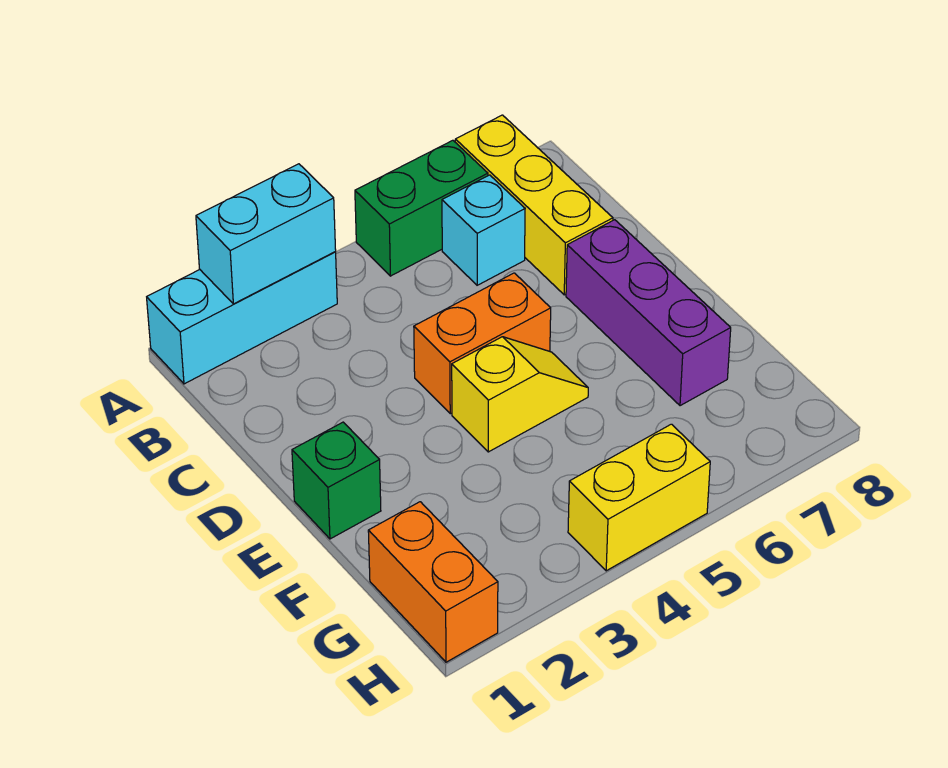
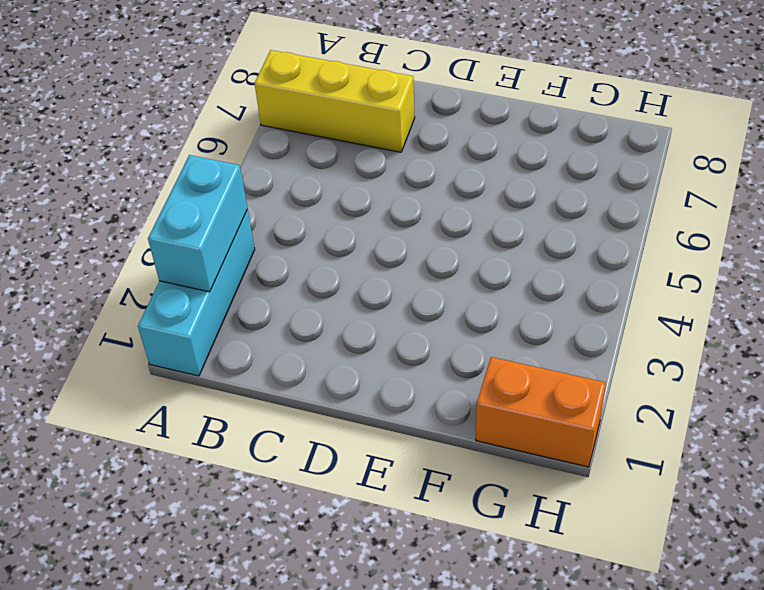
none -> green 1x2 brick [355,140,488,276]
none -> cyan 1x1 brick [442,175,525,285]

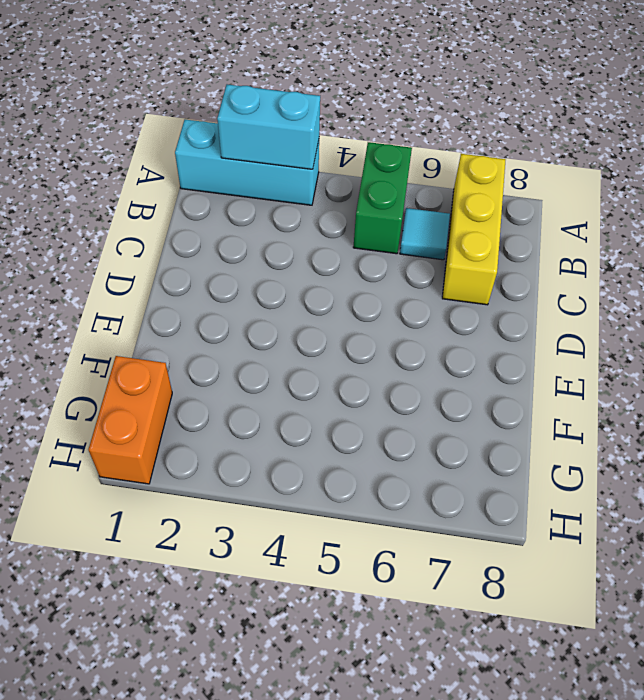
green 1x2 brick [353,142,412,254] -> green 1x2 brick turned to [355,140,488,276]
cyan 1x1 tile [400,208,450,260] -> cyan 1x1 brick [442,175,525,285]
none -> orange 1x2 brick [414,273,551,414]
none -> purple 1x3 brick [566,220,731,406]

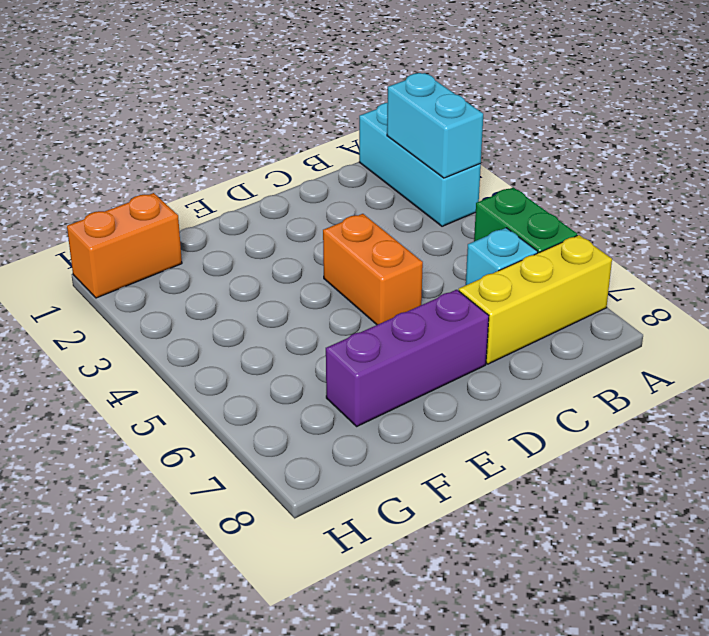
none -> green 1x1 brick [292,422,381,539]
none -> yellow 1x2 slope [452,337,588,452]

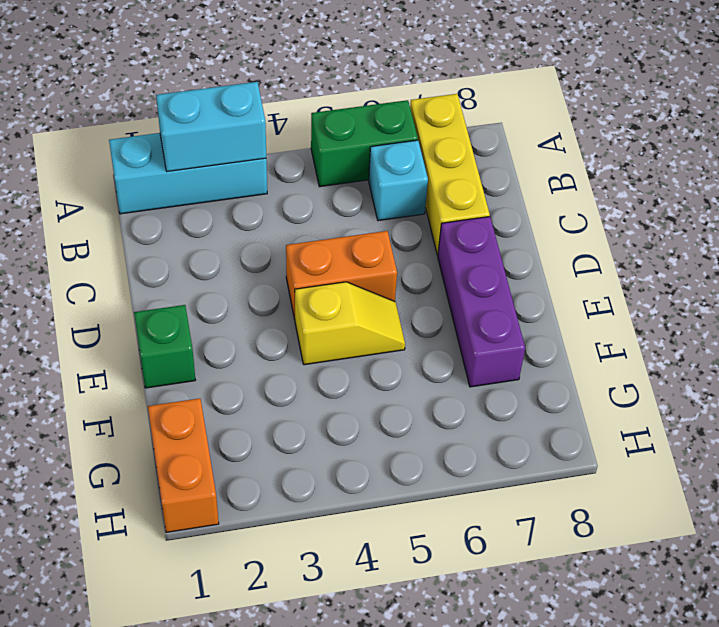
none -> yellow 1x2 brick [568,424,710,571]

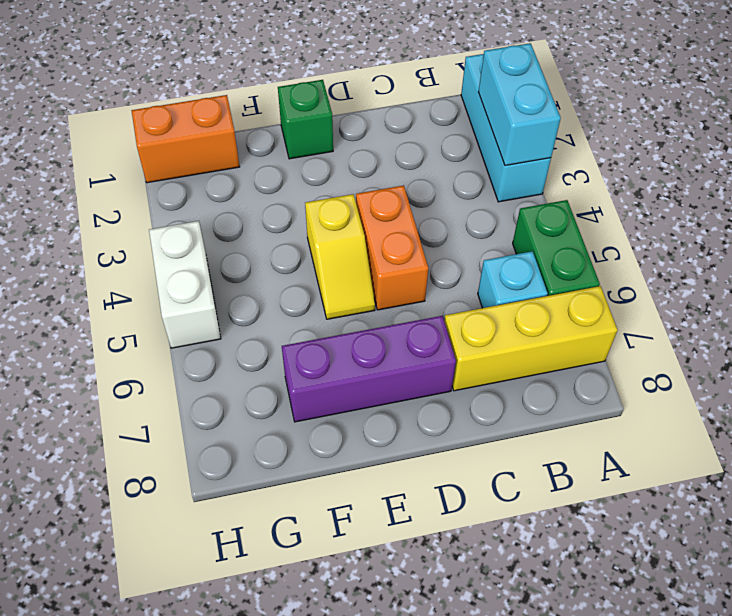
white 1x2 brick [149,221,221,348] -> yellow 1x2 brick [568,424,710,571]

